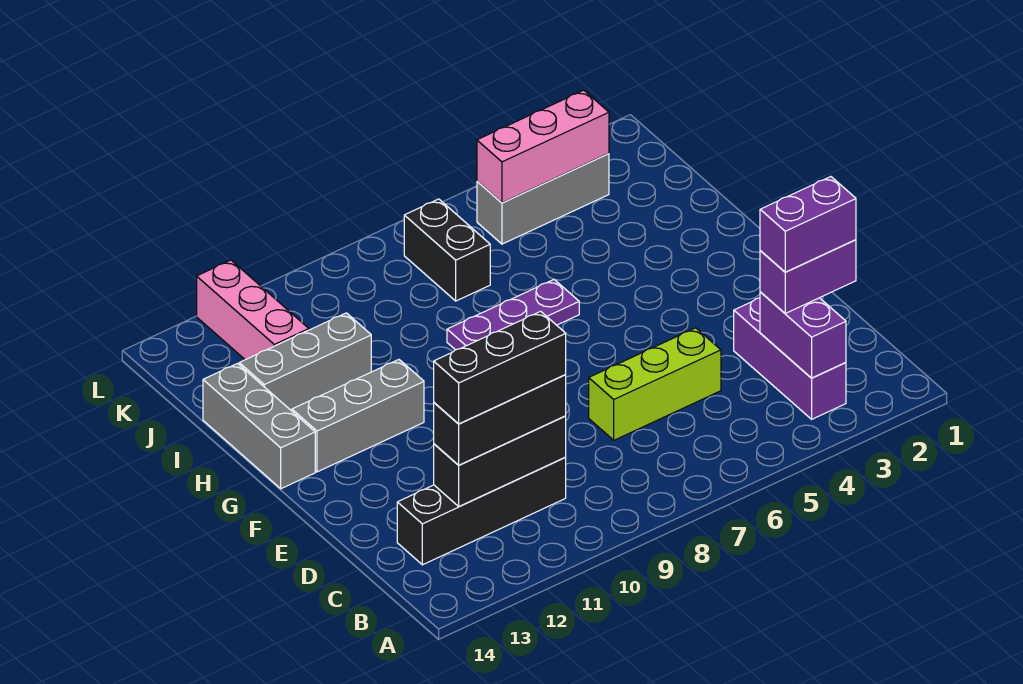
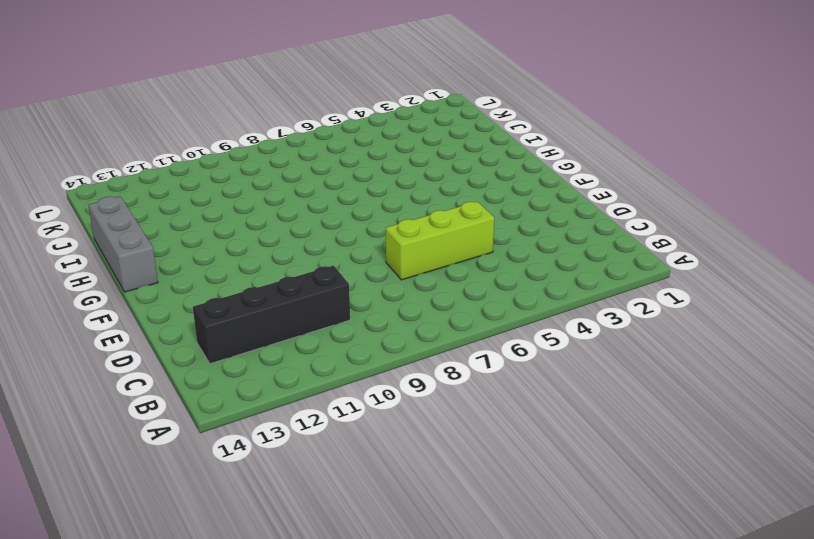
none -> purple 1x3 brick [734,298,846,419]
none -> grey 1x3 brick [292,360,424,472]
none -> purple 1x3 plate [447,279,579,350]

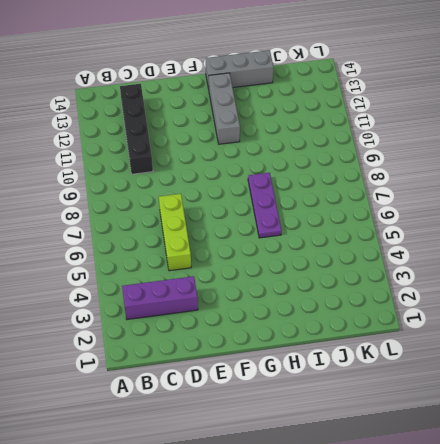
none -> grey 1x3 brick [239,313,371,411]
none -> black 1x2 brick [404,199,490,301]
none -> pink 1x3 brick [197,260,309,360]

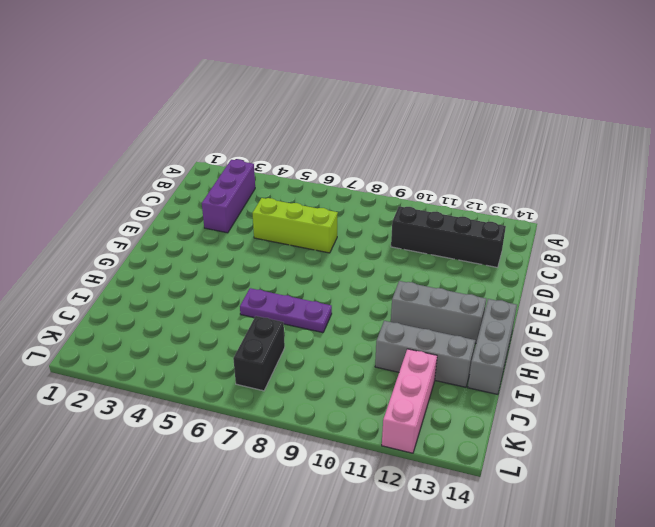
none -> grey 1x3 brick [477,153,609,244]
none -> purple 1x2 brick [760,292,846,378]
none -> black 1x3 brick [434,416,566,507]

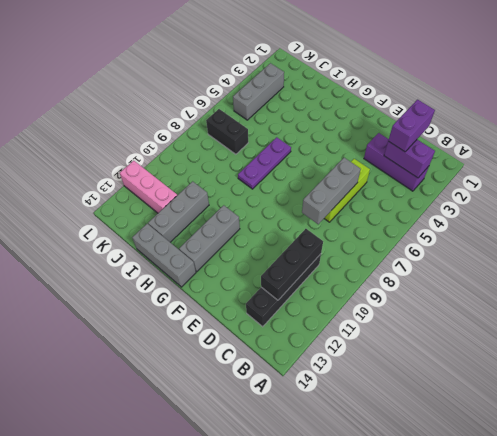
grey 1x3 brick [302,158,361,224] -> none
none -> pink 1x3 brick [477,90,609,203]
none -> black 1x3 brick [434,374,566,465]
none -> purple 1x2 brick [760,177,856,272]

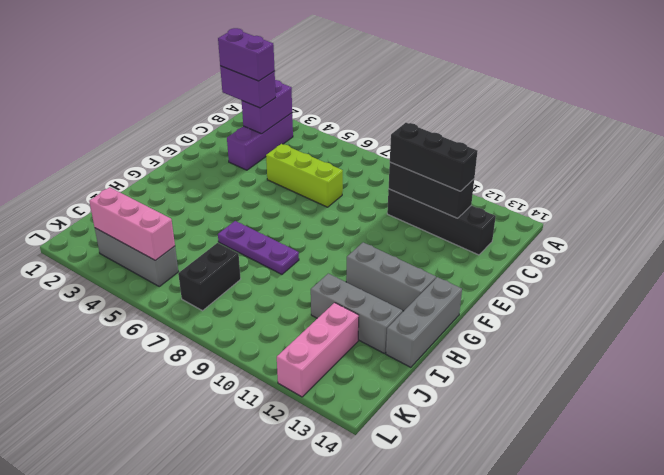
none -> black 1x3 brick [434,311,566,424]

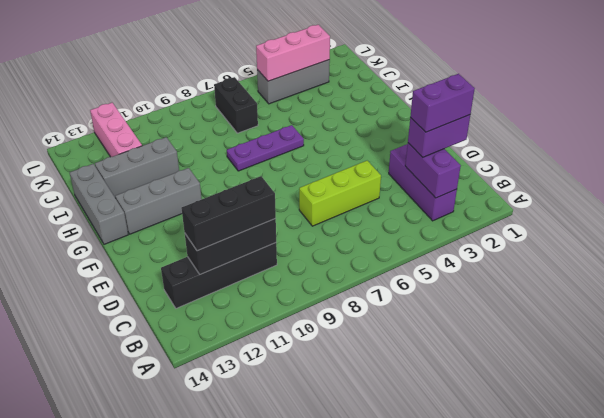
none -> black 1x3 brick [434,311,566,424]

